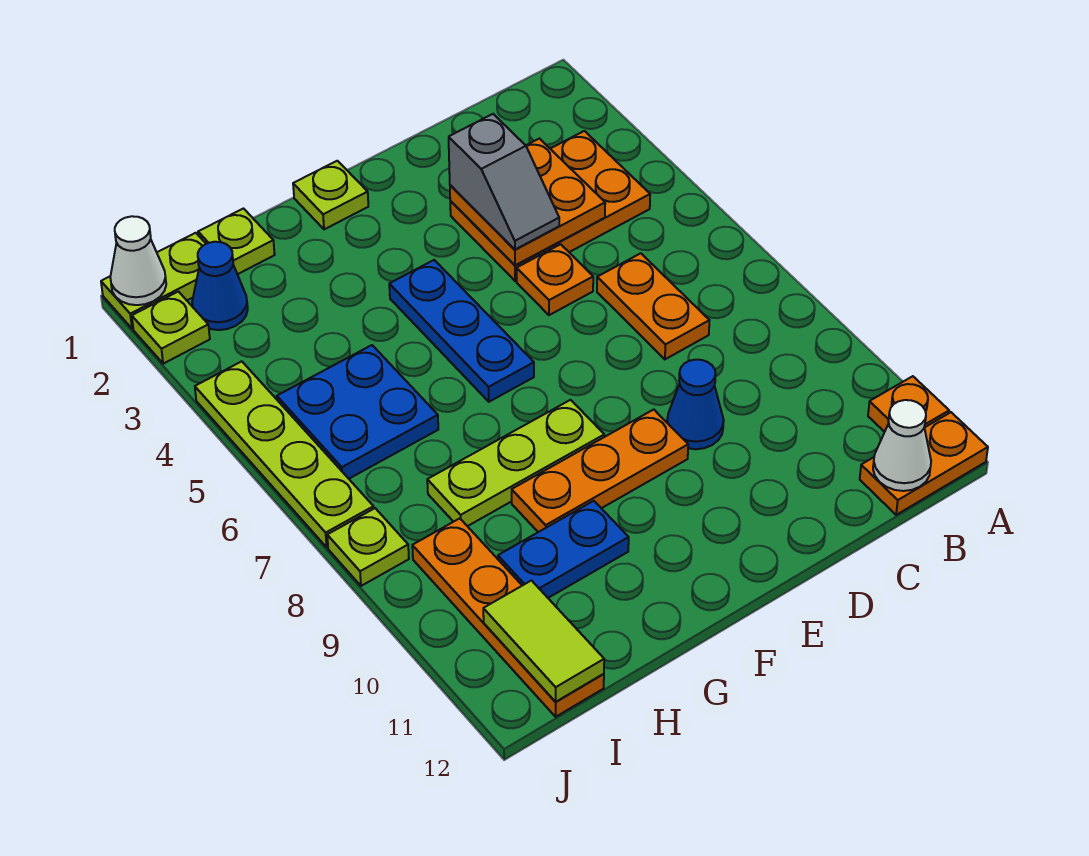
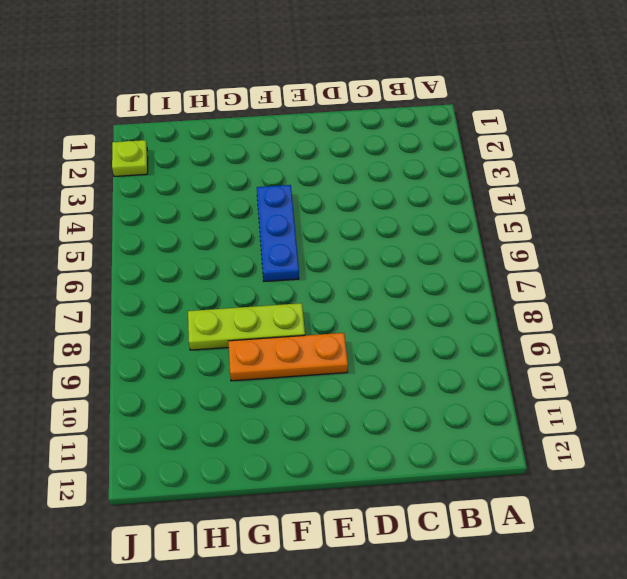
none -> orange 1x1 plate [868,376,949,432]
none -> orange 1x2 plate [860,412,988,515]
none -> orange 2x3 plate [450,131,650,281]

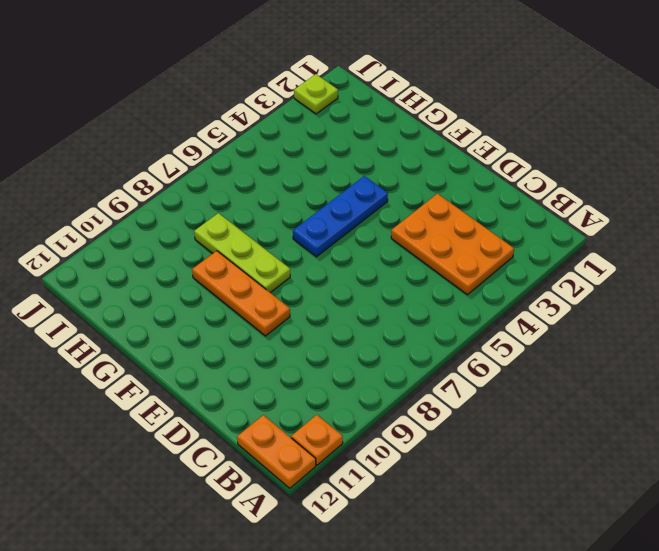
none -> orange 1x2 plate [597,253,710,359]
none -> orange 1x1 plate [517,244,593,315]
none -> blue 1x1 cone [667,360,724,449]

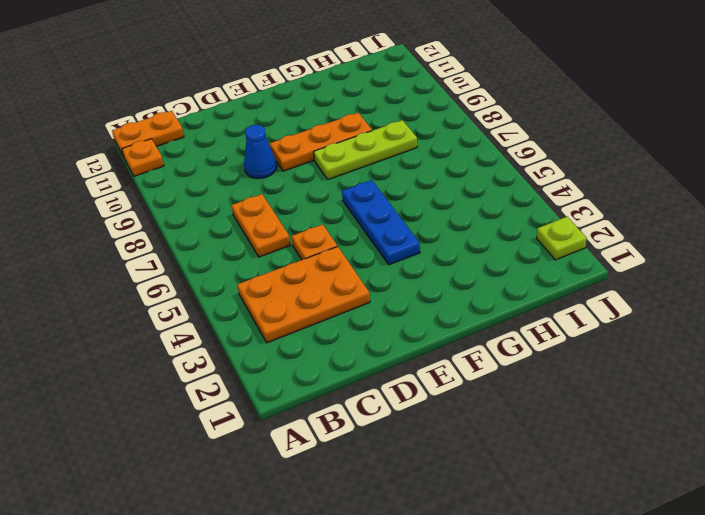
none -> lime 1x1 plate [293,161,368,229]
none -> blue 1x2 plate [498,501,629,598]
none -> lime 1x1 plate [198,209,275,274]

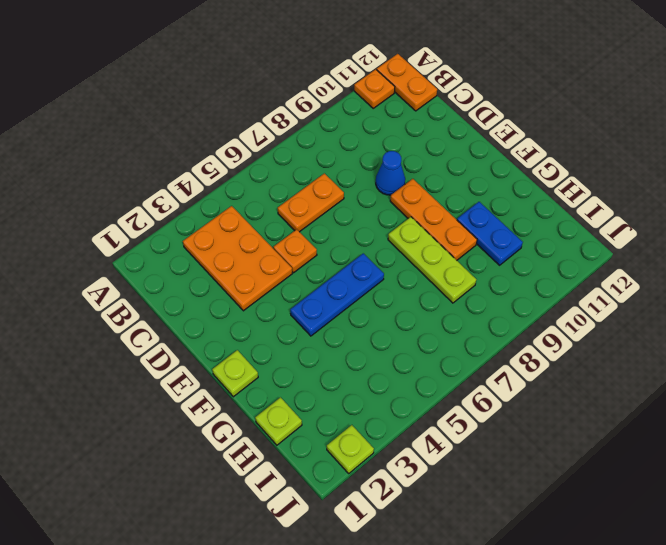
none -> blue 2x2 plate [277,345,438,479]
none -> lime 1x2 plate [101,233,206,329]
none -> blue 1x1 cone [192,242,248,330]

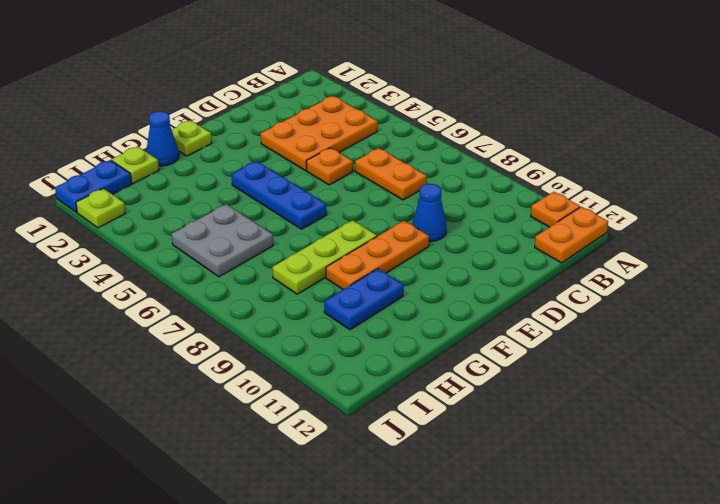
blue 1x1 cone [146,111,179,166] -> blue 1x1 cone moved to [192,242,248,330]
grey 2x2 plate [172,204,273,277] -> blue 2x2 plate [277,345,438,479]
blue 1x2 plate [55,160,132,212] -> lime 1x2 plate [101,233,206,329]
none -> orange 1x4 plate [412,518,604,717]
none -> lime 1x4 plate [195,361,374,547]
none -> lime 1x1 plate [327,508,409,586]

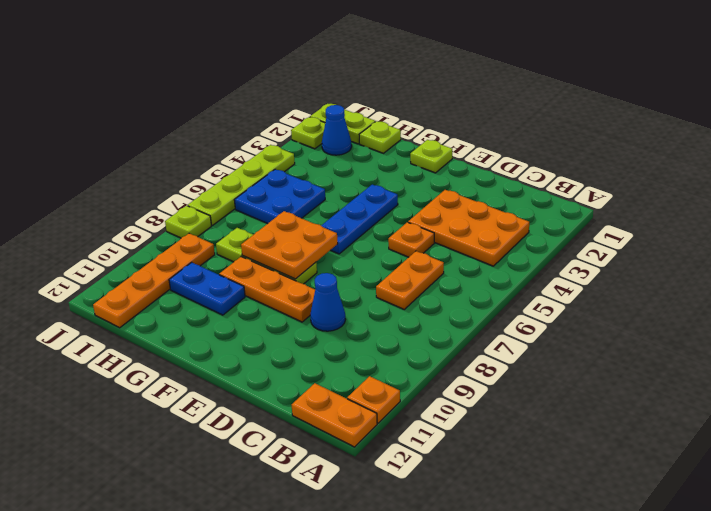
orange 2x2 plate [241,211,338,279] -> orange 2x2 plate moved to [450,139,605,265]
none -> white 1x1 cone [873,400,931,491]
none -> lime 1x2 tile [483,581,604,702]
none -> white 1x1 cone [110,216,166,305]

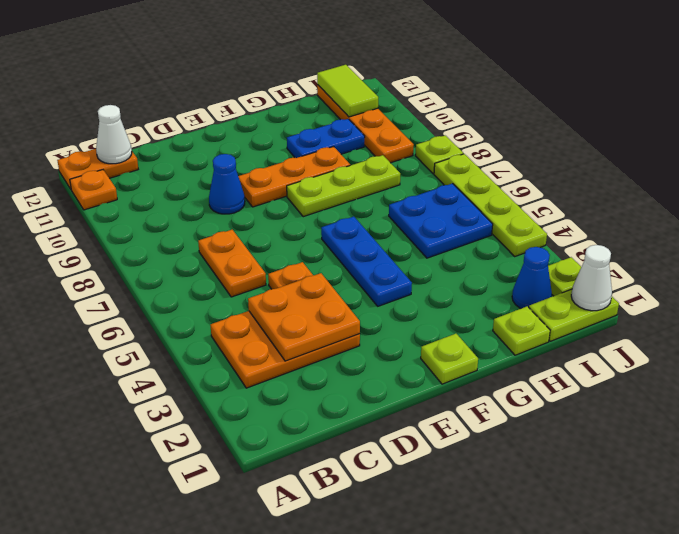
none -> grey 1x2 slope [449,114,559,249]

